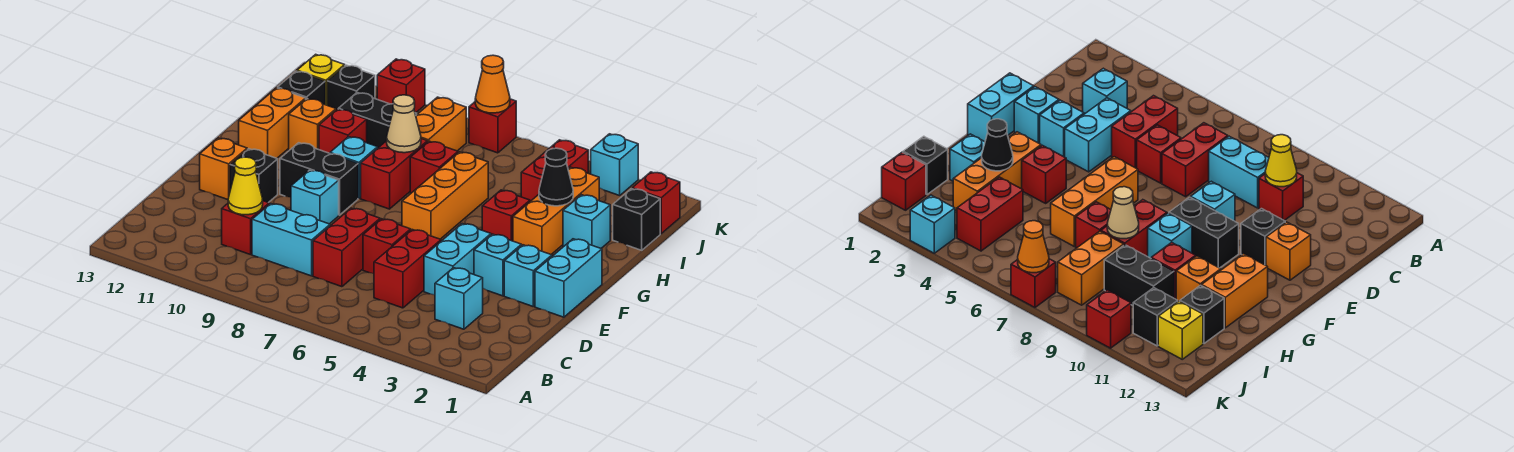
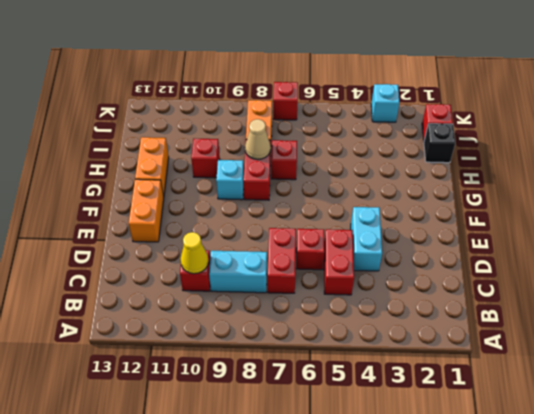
orange 1x2 brick [129,179,164,242] -> orange 1x1 brick [200,138,247,200]
none -> cyan 1x1 brick [435,268,483,329]
none -> cyan 1x2 brick [535,239,602,317]
none -> cyan 1x1 brick [504,245,552,306]
none -> cyan 1x1 brick [474,234,522,296]

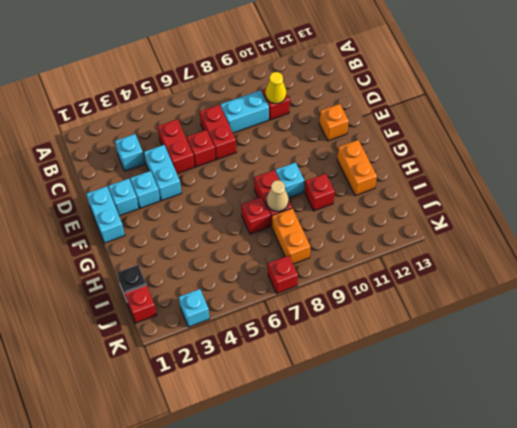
none -> cyan 1x1 brick [291,170,339,224]
none -> black 1x1 brick [230,149,278,203]
none -> orange 1x3 brick [402,152,488,239]
none -> black 1x2 brick [280,143,358,215]

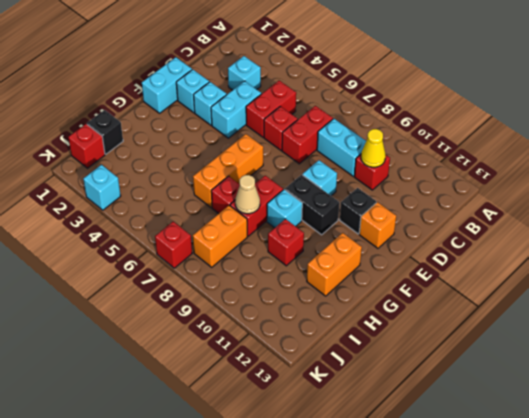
none -> orange 1x3 brick [513,167,599,254]
none -> red 1x1 brick [482,190,530,241]
none -> cyan 1x1 brick [563,195,610,248]
none -> orange 1x1 brick [289,99,336,150]

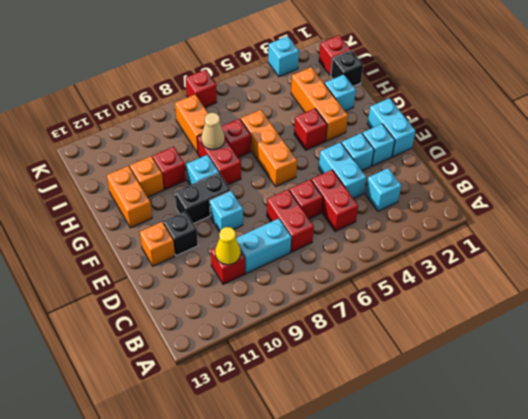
none -> red 1x2 brick [521,140,588,201]
none -> black 1x2 brick [338,93,417,148]
none -> black 1x1 brick [278,71,325,105]
none -> black 1x1 brick [327,65,375,110]

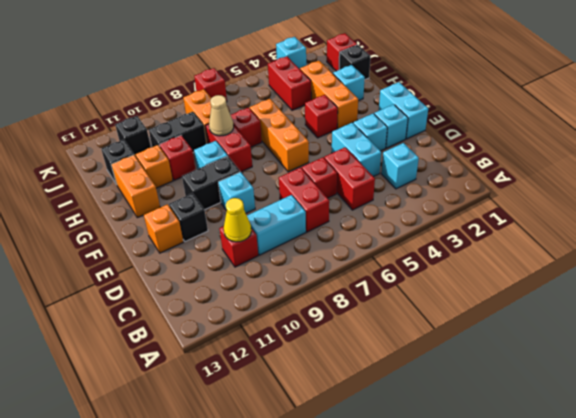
none -> yellow 1x1 brick [297,54,345,105]
none -> red 1x1 brick [377,59,425,113]
none -> black 1x1 cone [539,148,573,206]
none -> orange 1x1 cone [475,55,510,113]

